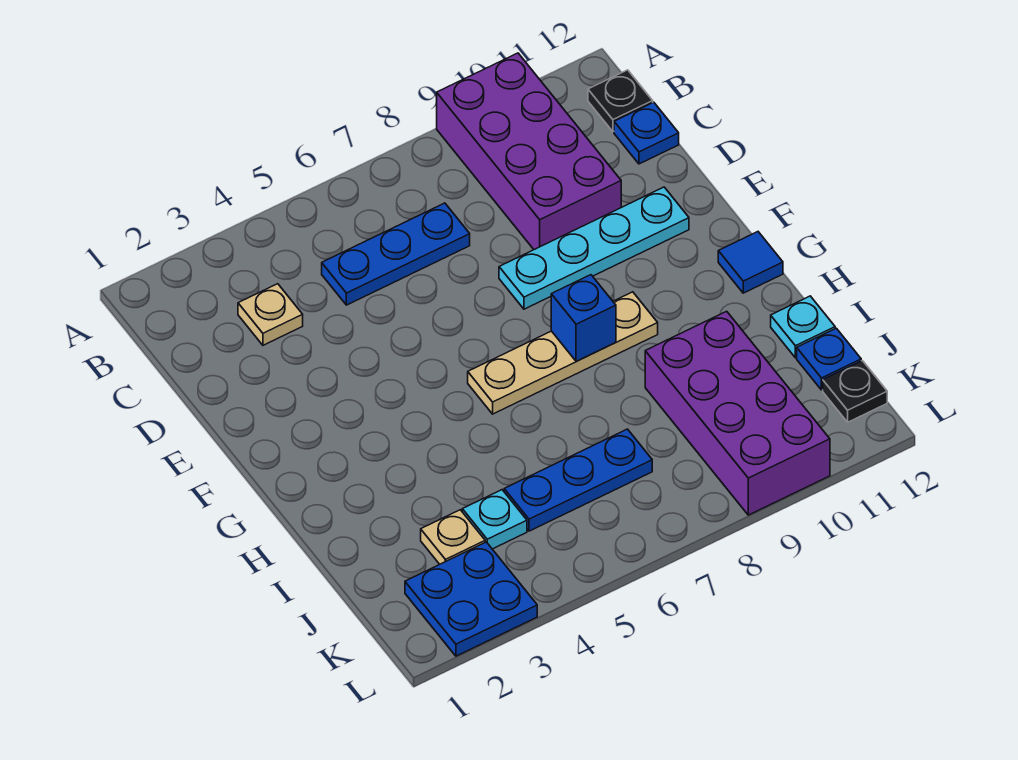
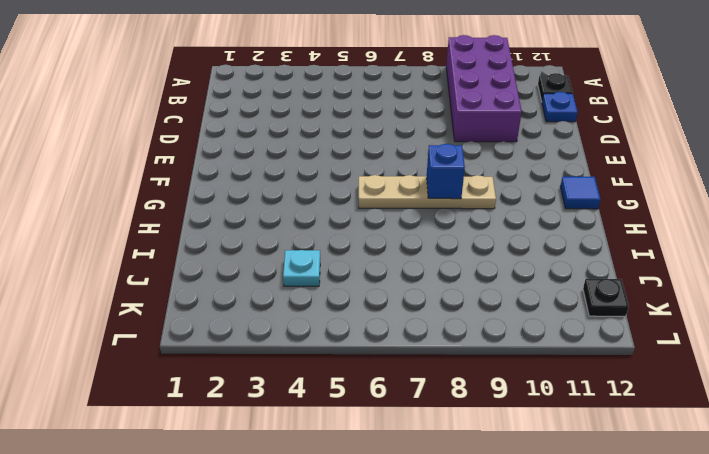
none -> tan 1x1 plate [238,284,303,345]
none -> blue 1x3 plate [322,203,470,305]
none -> cyan 1x4 plate [499,187,689,309]

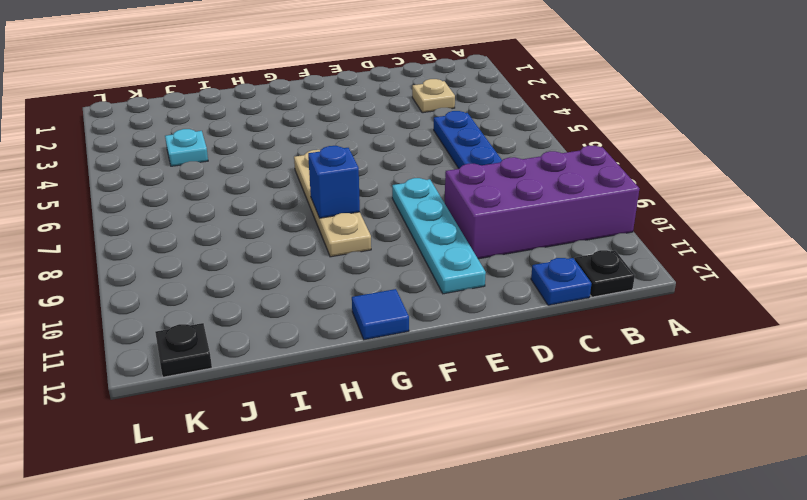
none -> purple 2x4 brick [645,311,830,515]
none -> cyan 1x1 plate [771,296,835,358]
none -> tan 1x1 plate [421,510,485,564]

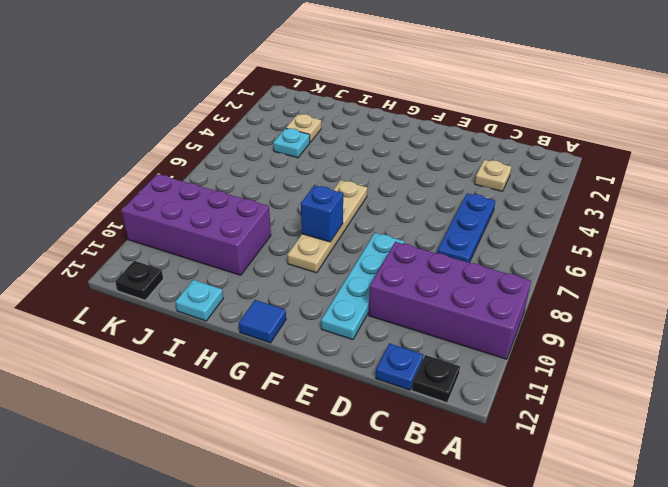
none -> blue 1x3 plate [504,429,652,531]
none -> blue 1x1 plate [797,328,861,390]
none -> blue 2x2 plate [405,542,537,656]

